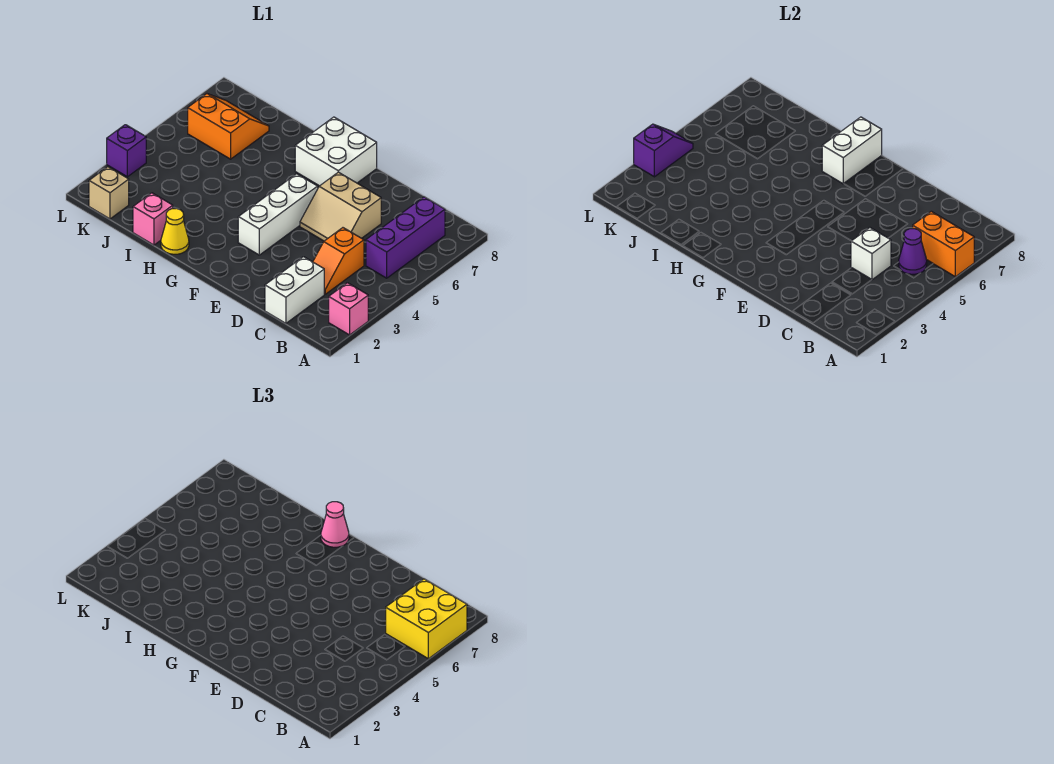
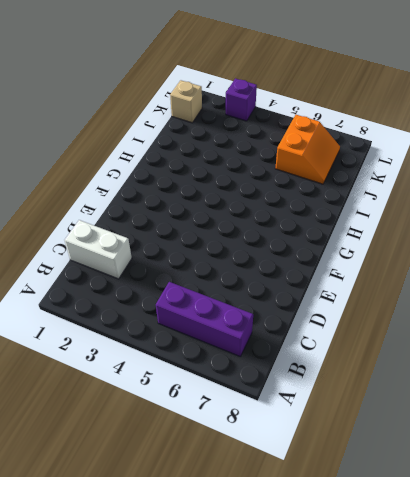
none -> pink 1x1 brick [329,283,368,335]
none -> orange 1x2 slope [313,228,364,294]
none -> tan 2x2 slope [300,172,381,241]

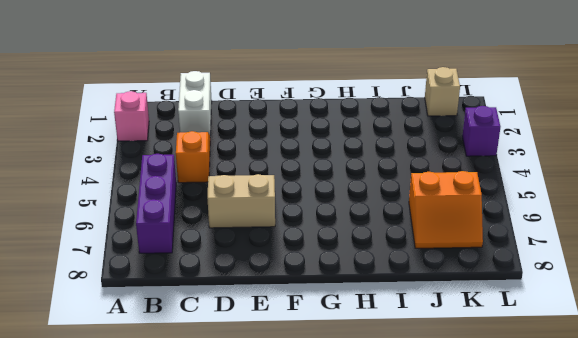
none -> white 1x3 brick [238,174,318,255]
none -> white 2x2 brick [295,117,377,186]
none -> yellow 1x1 cone [161,208,189,254]

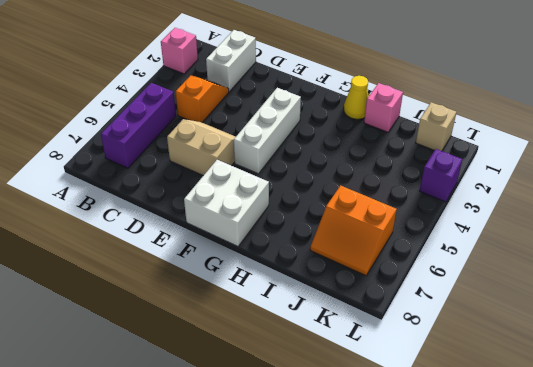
none -> orange 1x2 brick [913,211,974,277]
none -> purple 1x1 cone [899,229,927,274]
none -> white 1x1 brick [851,228,891,280]

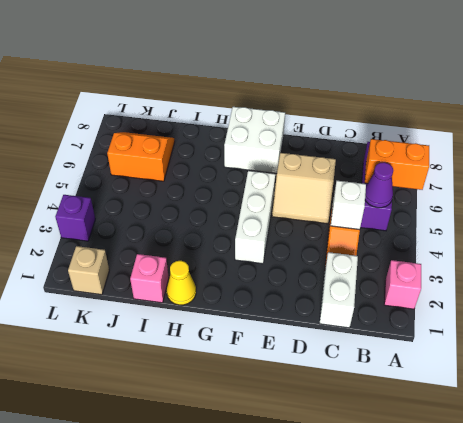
none -> white 1x2 brick [822,117,882,184]
none -> purple 1x2 slope [634,124,693,177]
none -> yellow 2x2 brick [386,579,467,659]

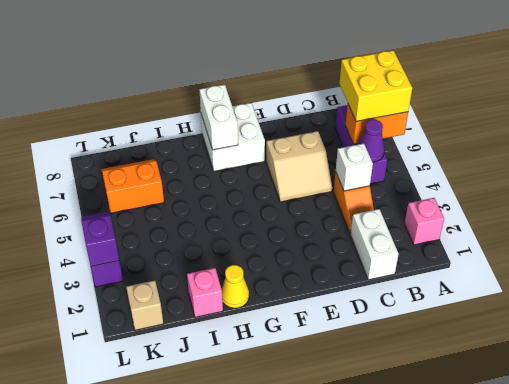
none -> white 1x3 brick [238,174,318,255]
none -> pink 1x1 cone [321,502,349,547]

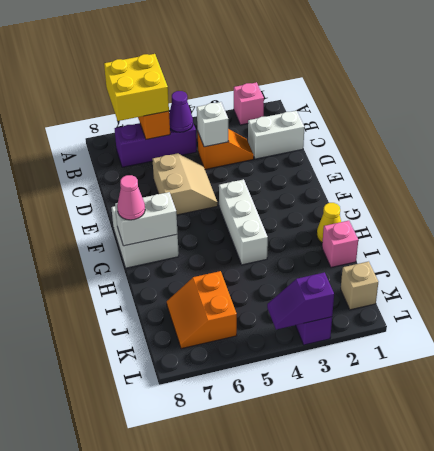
white 1x3 brick [219,179,268,265] -> white 1x3 brick turned to [238,174,318,255]

